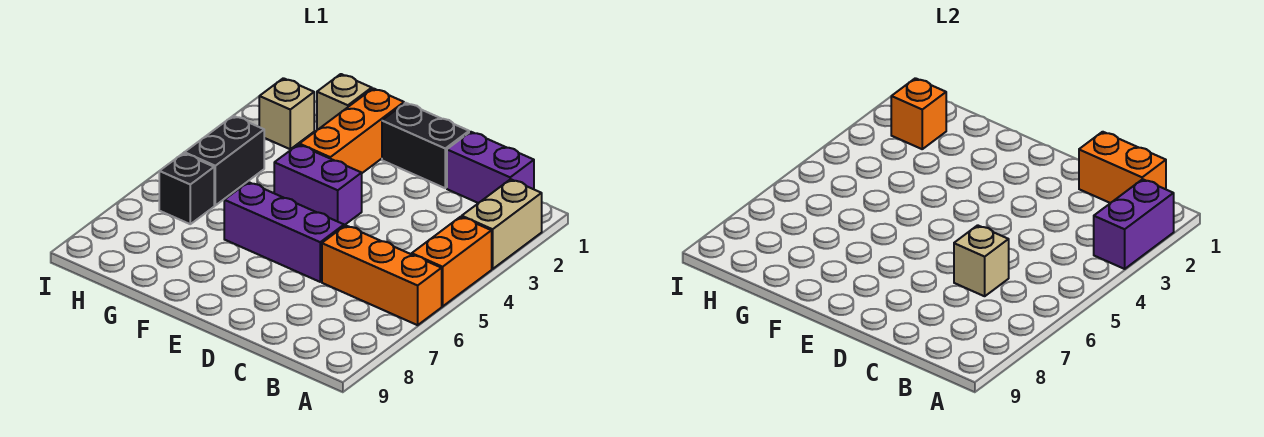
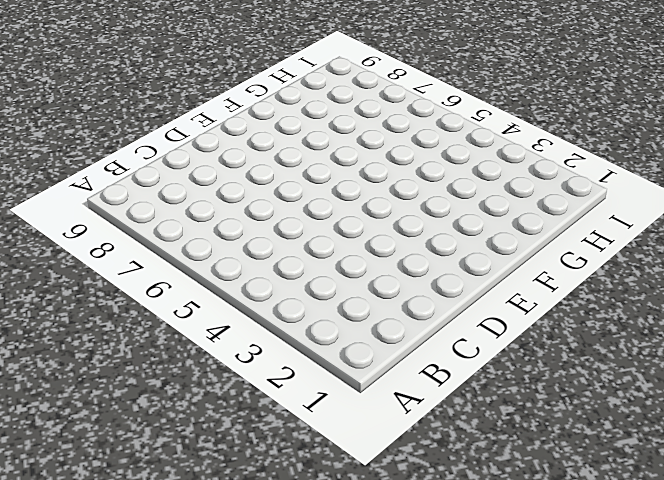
none -> tan 1x2 brick [462,179,542,269]
none -> orange 1x2 brick [412,217,492,306]
none -> orange 1x3 brick [322,225,442,325]

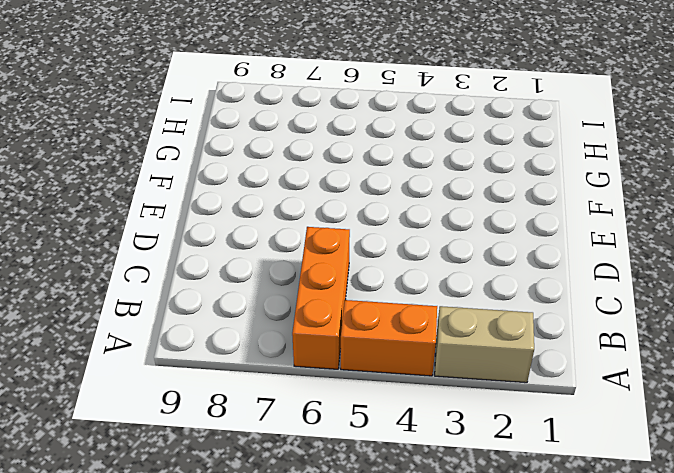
none -> purple 1x2 brick [447,132,534,203]
none -> black 1x2 brick [382,103,469,188]
none -> purple 1x3 brick [224,182,344,282]

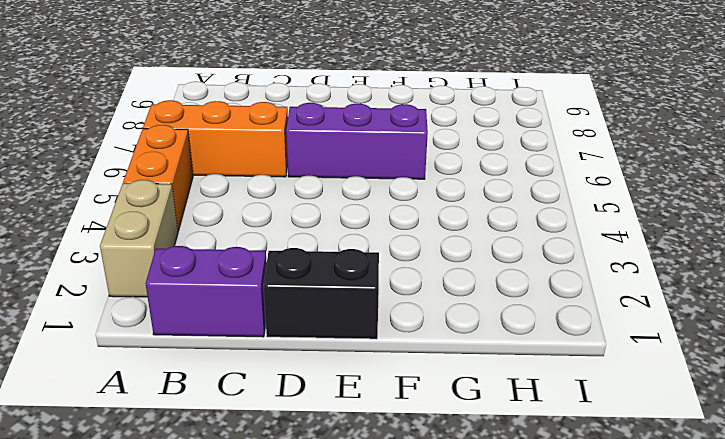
none -> purple 1x2 brick [274,145,362,225]
none -> orange 1x3 brick [299,88,404,173]
none -> tan 1x1 brick [317,74,372,130]

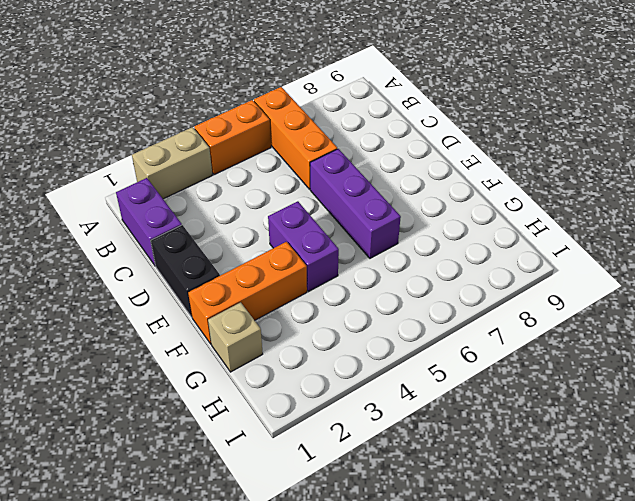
none -> tan 1x1 brick [259,78,314,149]
none -> black 1x2 brick [184,116,264,205]
none -> black 1x1 brick [159,153,214,224]

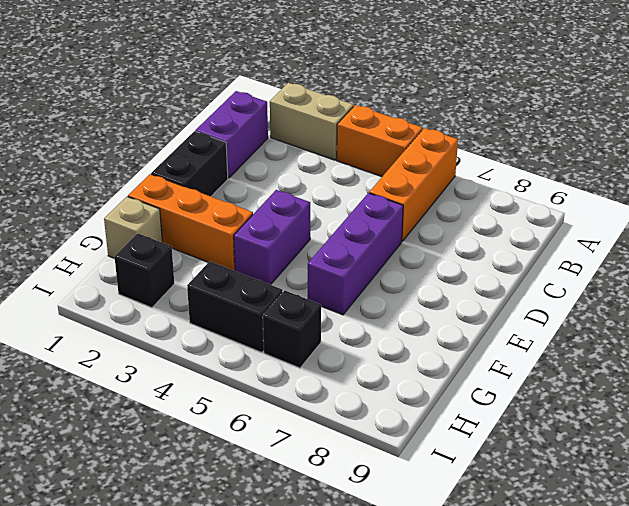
black 1x1 brick [115,233,174,308] -> tan 1x1 brick [259,78,314,149]
none -> purple 1x2 brick [1094,179,1174,269]
none -> orange 1x2 brick [1079,132,1166,203]
none -> tan 1x1 brick [954,225,1009,296]

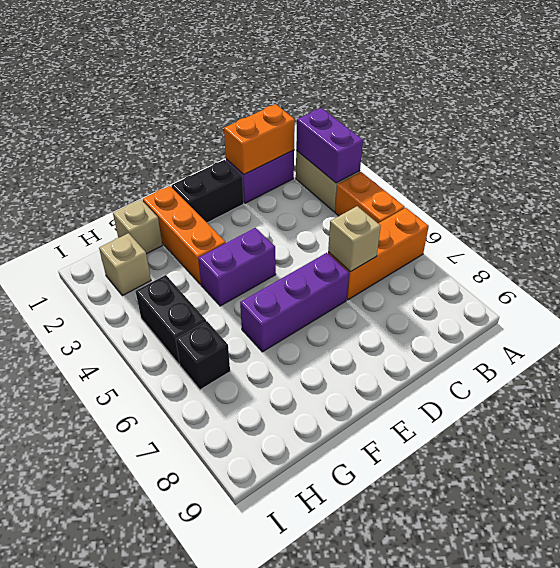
none -> orange 1x1 brick [891,78,946,149]

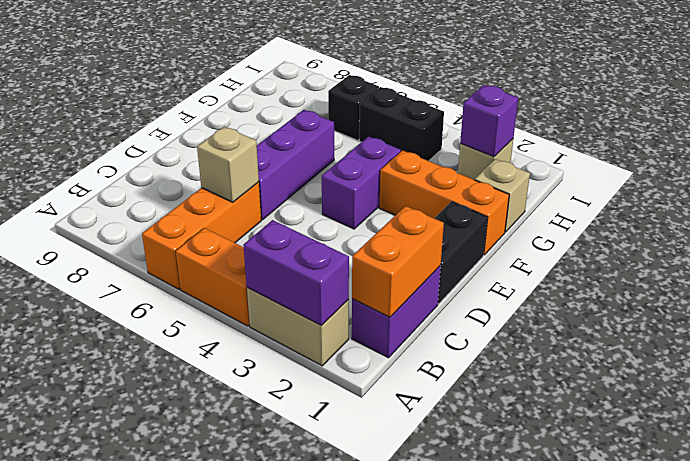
purple 1x1 brick [460,85,518,157] -> orange 1x1 brick [891,78,946,149]

